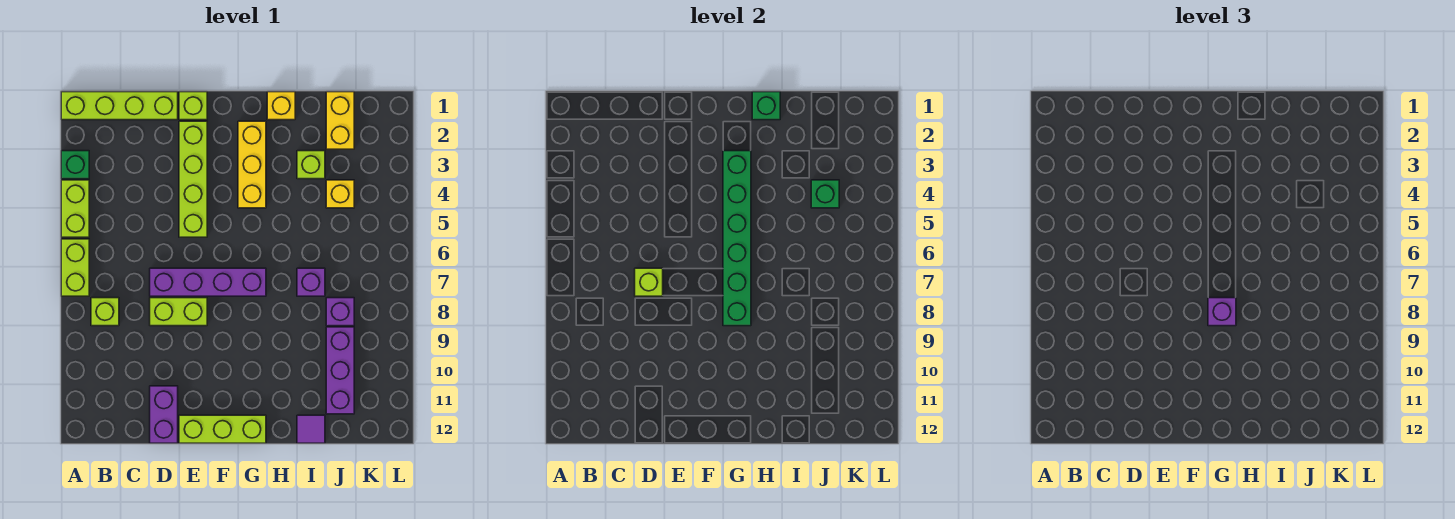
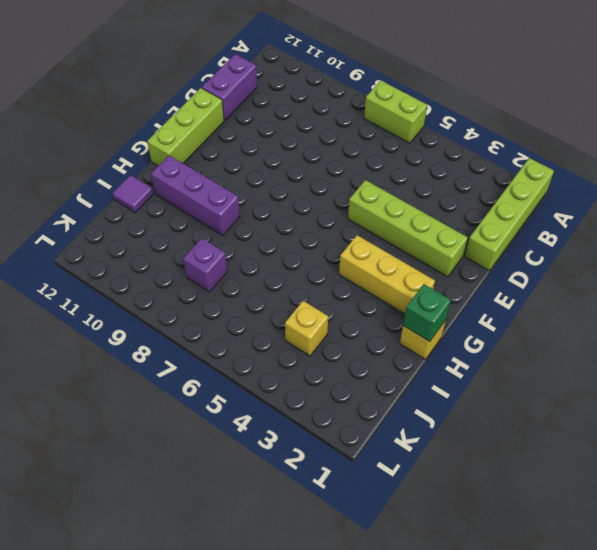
purple 1x2 brick [202,54,257,120] -> purple 1x2 brick turned to [150,386,178,443]
purple 1x3 brick [151,155,240,235] -> purple 1x3 brick moved to [326,327,354,414]
none -> green 1x1 brick [61,151,89,179]
none -> lime 1x2 brick [61,180,89,237]
none -> lime 1x1 brick [91,298,119,326]

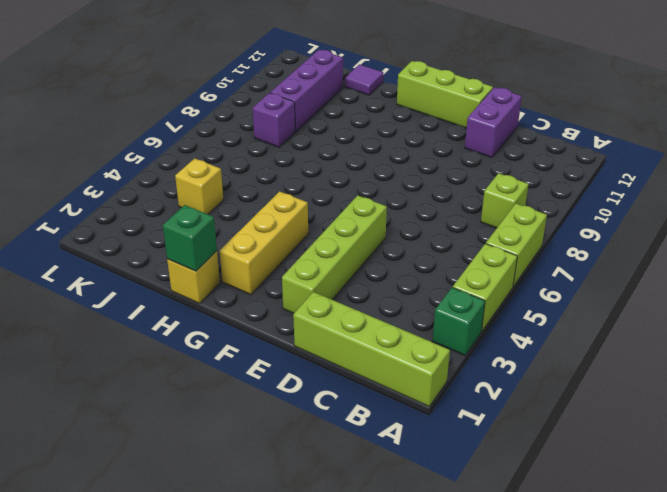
none -> purple 1x4 brick [150,268,266,296]
none -> lime 1x2 brick [150,298,207,326]
none -> lime 1x1 brick [179,92,207,120]

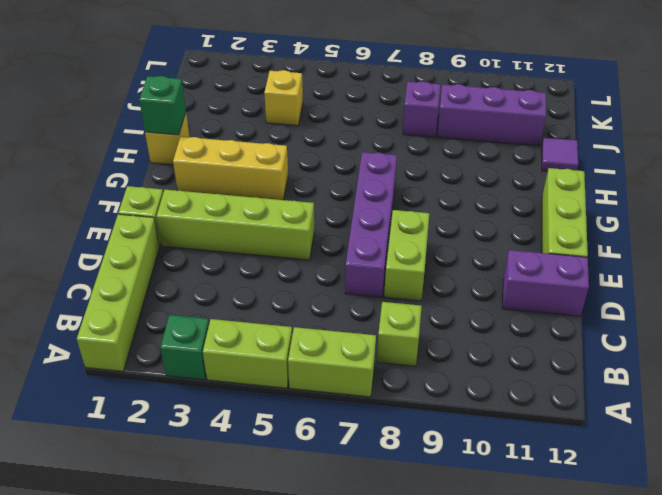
none -> lime 1x1 brick [297,151,325,179]
none -> purple 1x1 brick [297,268,325,296]
none -> yellow 1x2 brick [326,92,354,149]

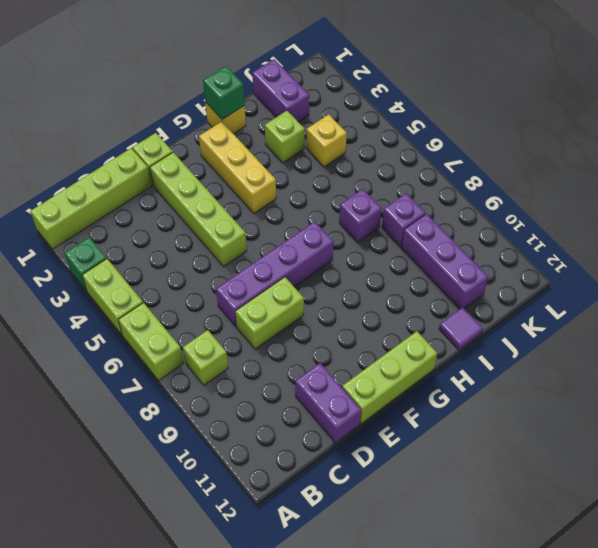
purple 1x2 brick [252,59,309,122] -> yellow 1x2 brick [326,92,354,149]
none -> lime 1x1 brick [635,268,663,296]
none -> green 1x6 brick [723,151,751,326]
none -> green 1x1 brick [811,180,839,208]

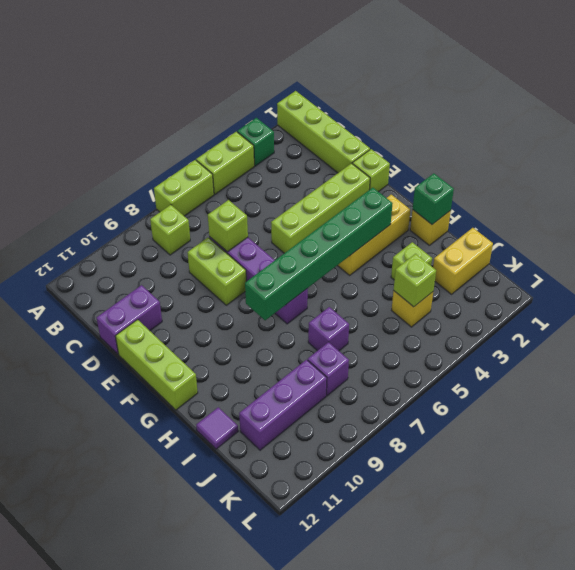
lime 1x1 brick [394,254,436,307] -> green 1x1 brick [811,180,839,208]
none -> purple 1x1 brick [1208,298,1236,326]

